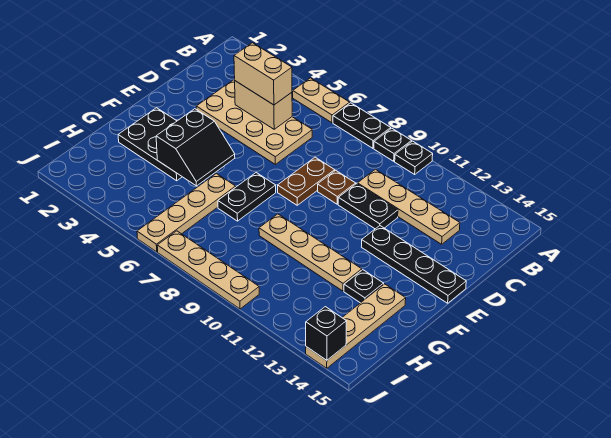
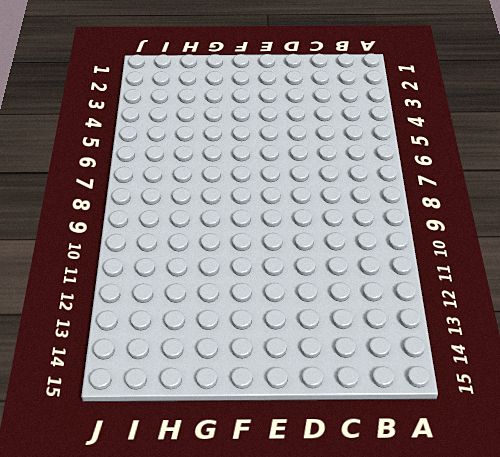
none -> tan 1x2 plate [293,78,350,123]
none -> black 1x2 plate [333,103,391,148]
none -> black 1x1 plate [374,128,412,161]

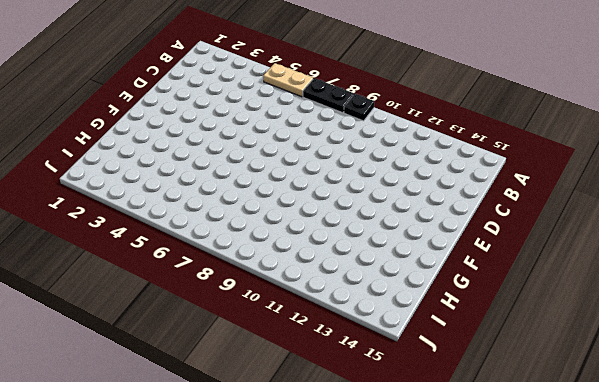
none -> black 1x1 plate [395,141,433,174]
none -> tan 2x4 plate [196,80,312,164]
none -> tan 1x4 plate [357,169,460,244]

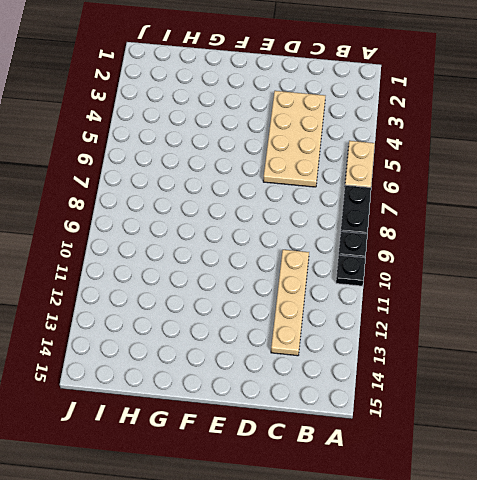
none -> brown 1x2 plate [278,157,335,205]
none -> brown 1x1 plate [318,170,356,204]
none -> black 1x2 plate [338,184,398,229]

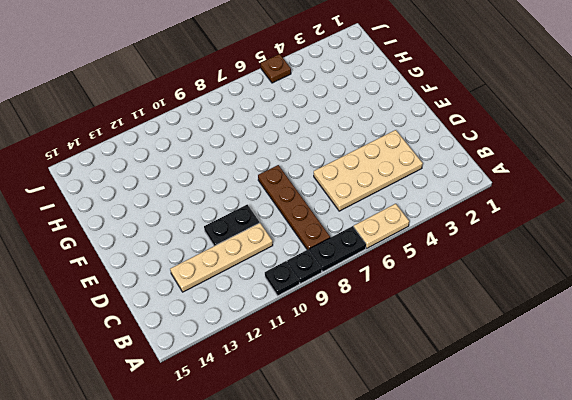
brown 1x4 plate [258,165,330,250] -> brown 1x2 plate [278,157,335,205]
brown 1x1 plate [261,54,291,83] -> brown 1x1 plate moved to [318,170,356,204]
none -> black 1x4 plate [362,226,466,303]
none -> black 2x3 plate [118,108,182,181]
none -> black 1x2 plate [218,173,276,221]

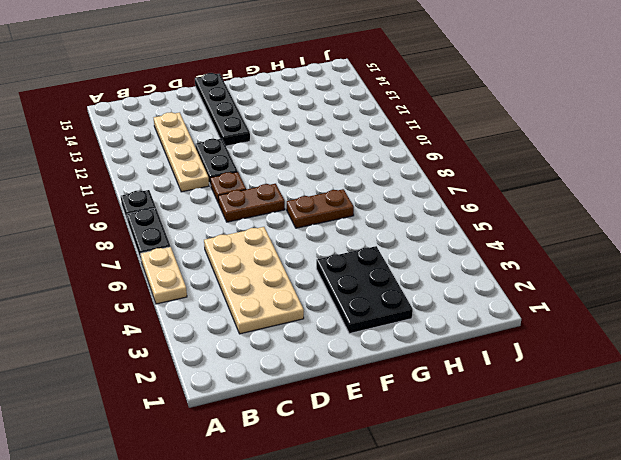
brown 1x2 plate [287,189,354,228] -> black 1x2 plate [218,173,276,221]
none -> black 1x1 plate [395,141,433,174]
none -> tan 1x4 plate [137,173,236,252]
none -> tan 1x4 plate [259,214,362,291]

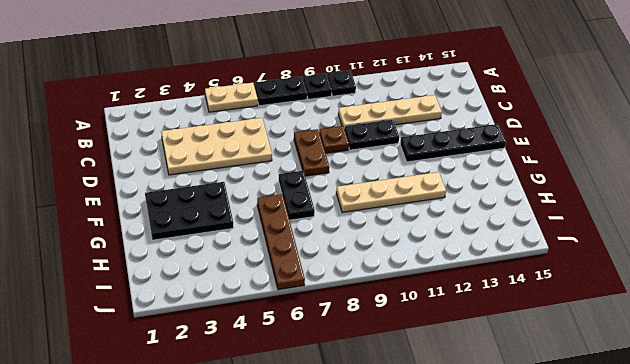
brown 1x4 plate [257,194,305,290] -> tan 1x4 plate [137,173,236,252]
none -> black 1x1 plate [344,270,384,303]
none -> tan 1x4 plate [306,284,406,368]
none -> tan 1x4 plate [157,231,259,309]

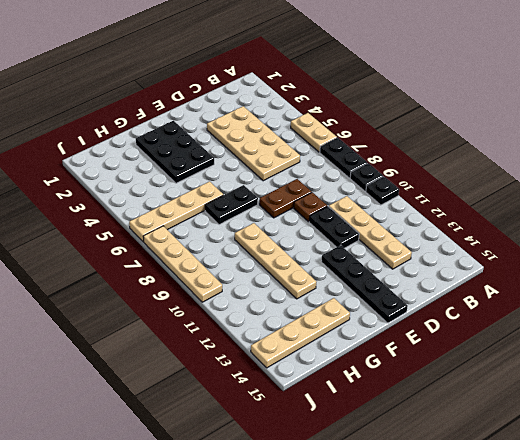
none -> black 1x1 plate [344,270,384,303]
none -> tan 1x2 brick [235,81,292,129]
none -> black 2x2 slope [156,109,235,186]

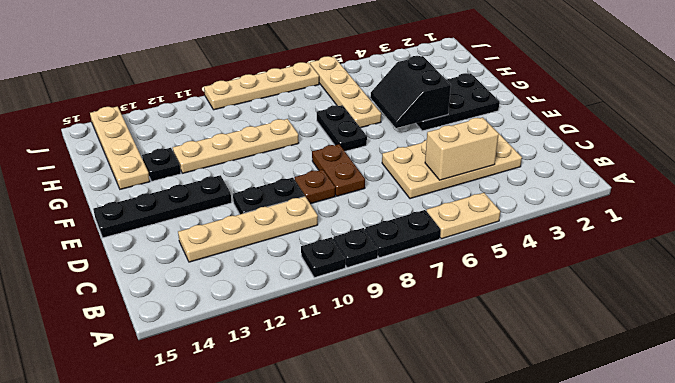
none -> black 1x1 brick [306,307,346,360]
none -> tan 1x2 brick [234,43,292,105]

